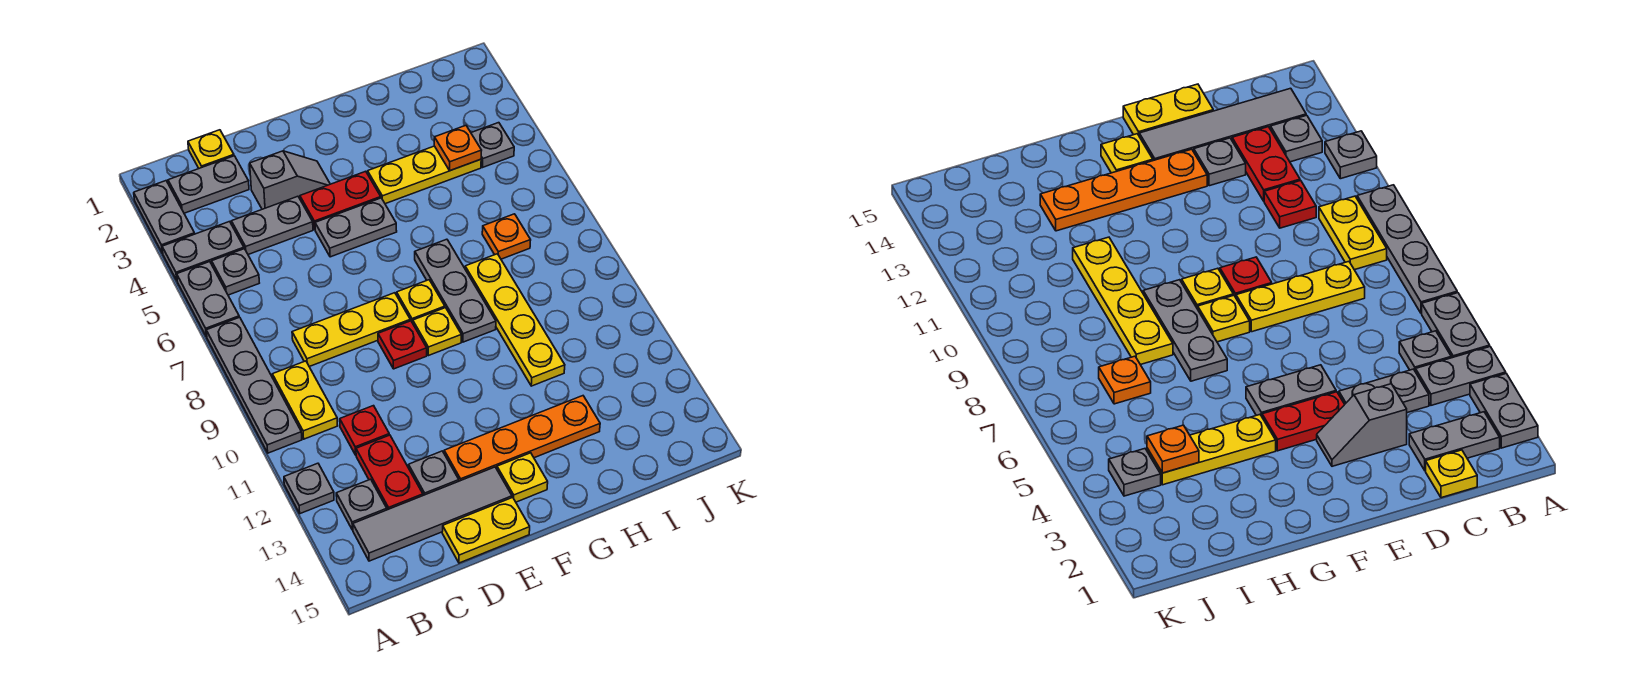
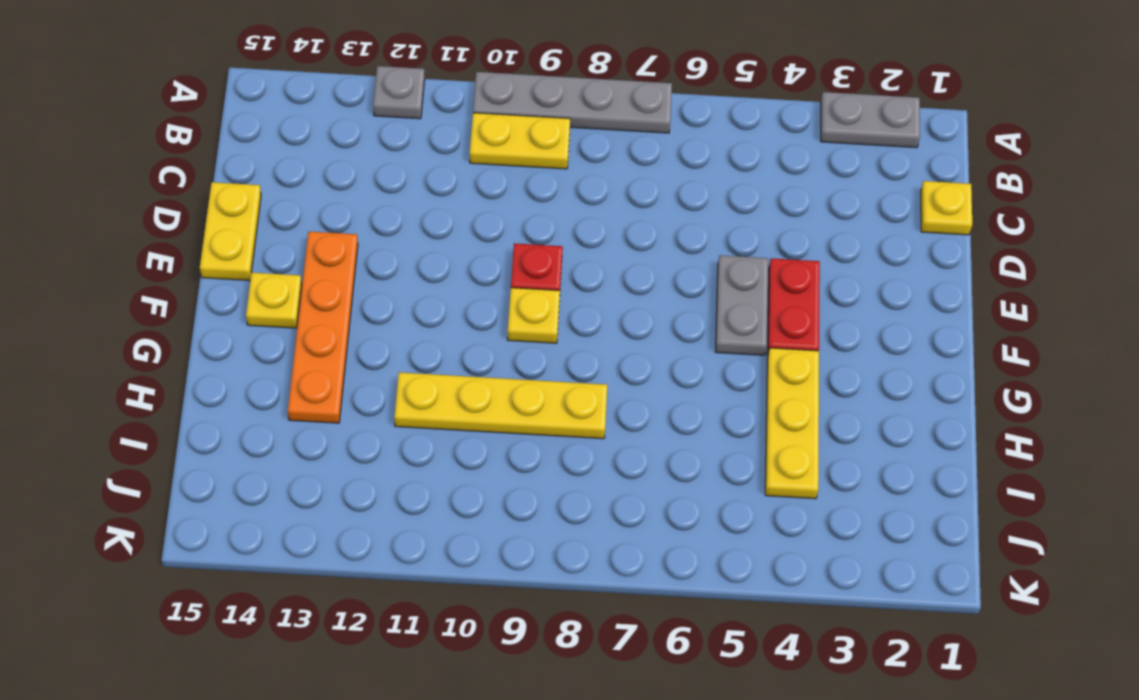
none -> grey 1x2 plate [162,222,244,280]
none -> grey 1x2 plate [177,262,239,337]
none -> grey 1x2 plate [168,156,249,213]
none -> grey 1x1 plate [212,249,259,295]

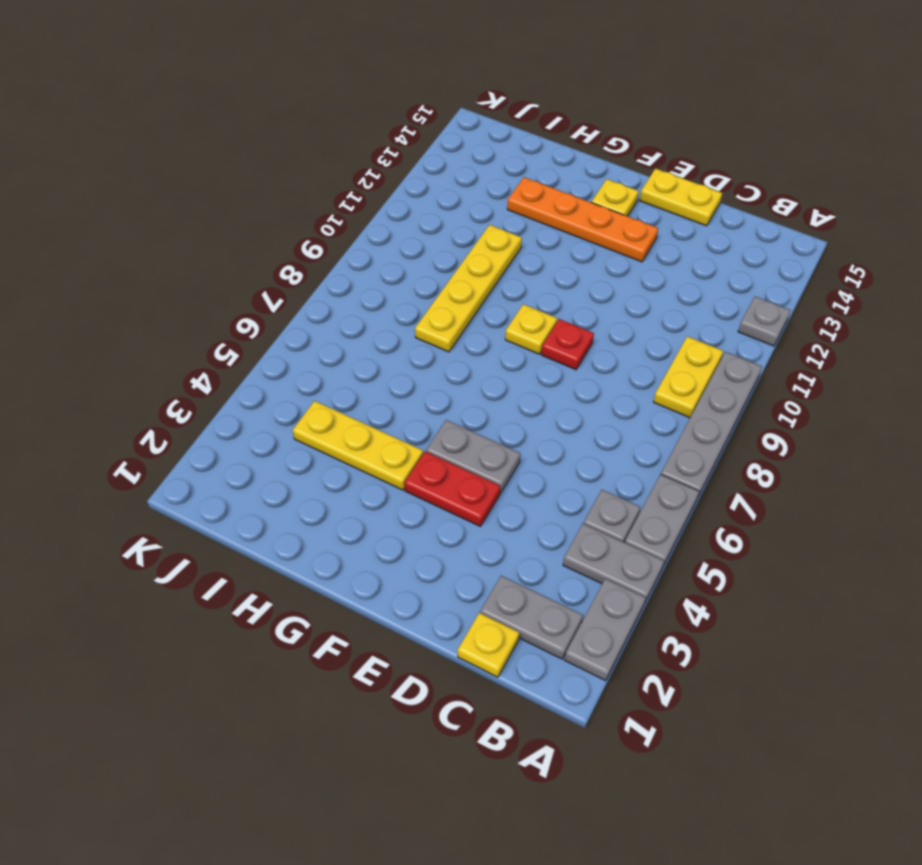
none -> grey 1x1 plate [336,479,387,530]
none -> grey 1x4 tile [353,467,512,561]
none -> grey 1x2 plate [231,196,313,255]
none -> yellow 1x3 plate [292,293,410,367]

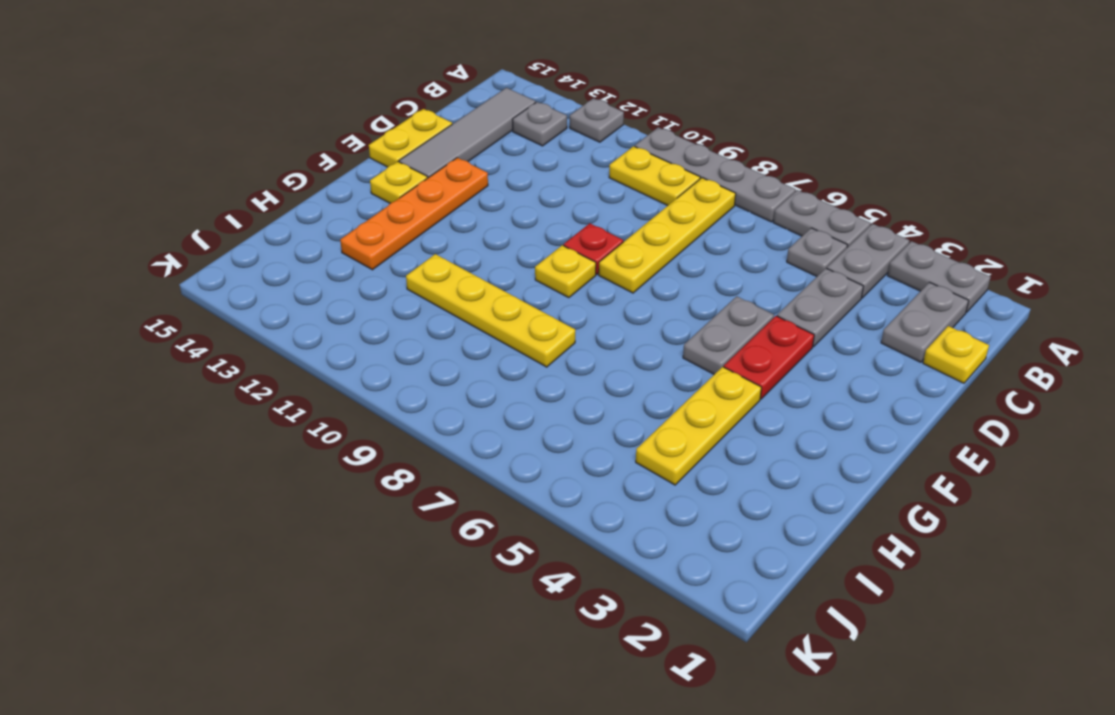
yellow 1x4 plate [599,178,736,293] -> yellow 1x3 plate [292,293,410,367]
none -> red 1x1 plate [340,406,389,455]
none -> red 1x2 plate [356,435,423,510]
none -> grey 1x2 slope [250,151,330,209]
none -> grey 1x1 plate [409,451,459,495]

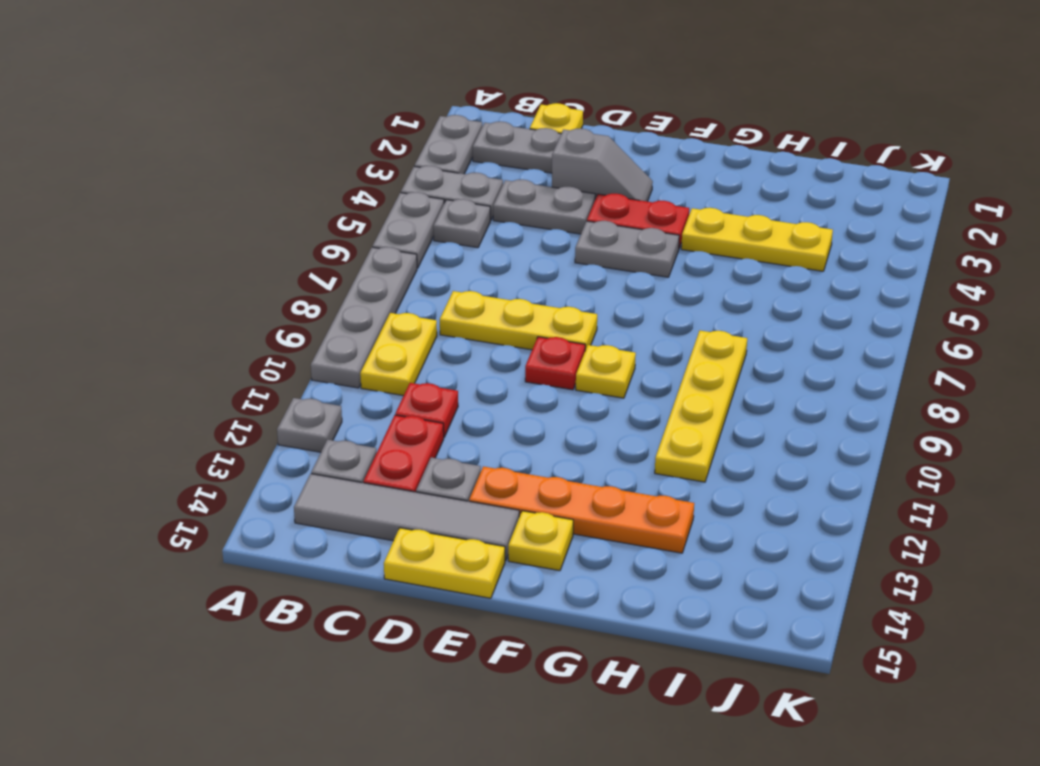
none -> yellow 1x1 plate [397,280,445,323]
none -> grey 1x3 plate [415,239,496,342]
none -> orange 1x1 plate [482,214,531,259]
none -> grey 1x1 plate [471,123,514,167]

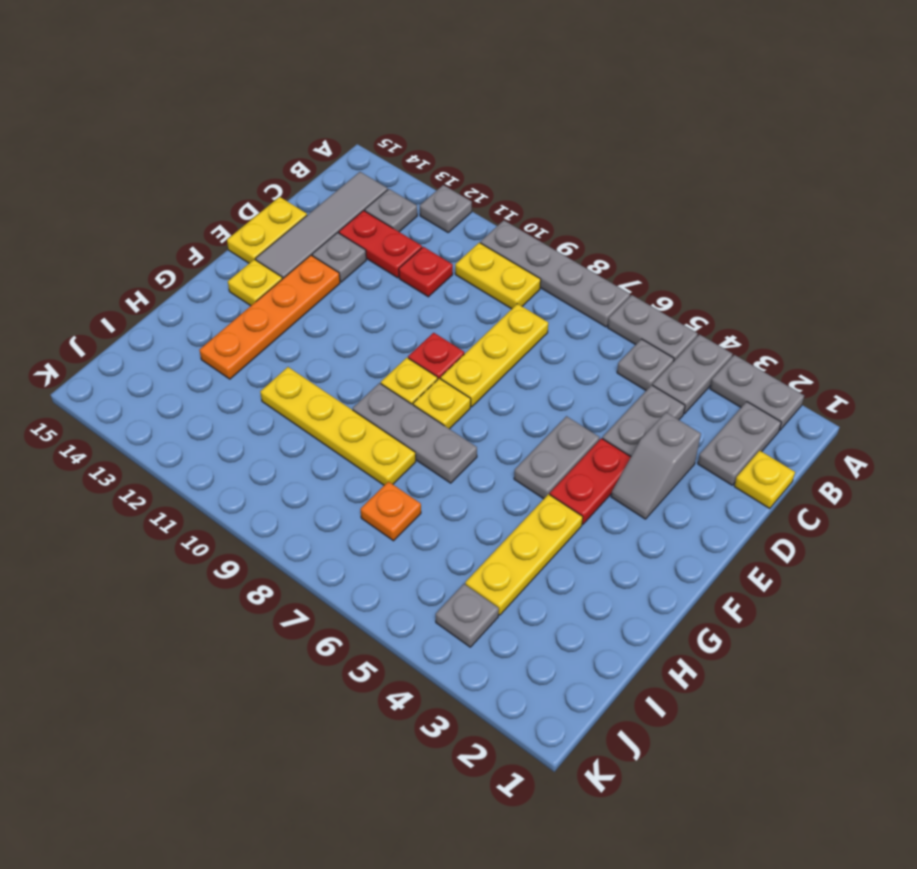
none -> orange 1x1 plate [434,125,482,171]

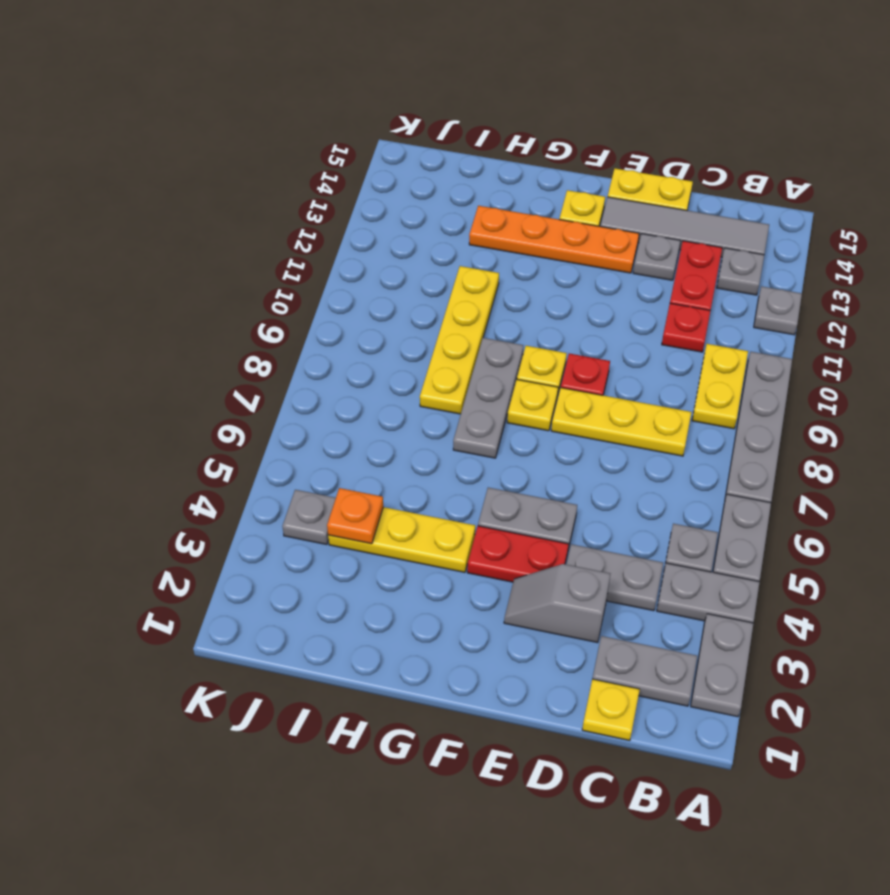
none -> orange 1x1 plate [482,214,531,259]

